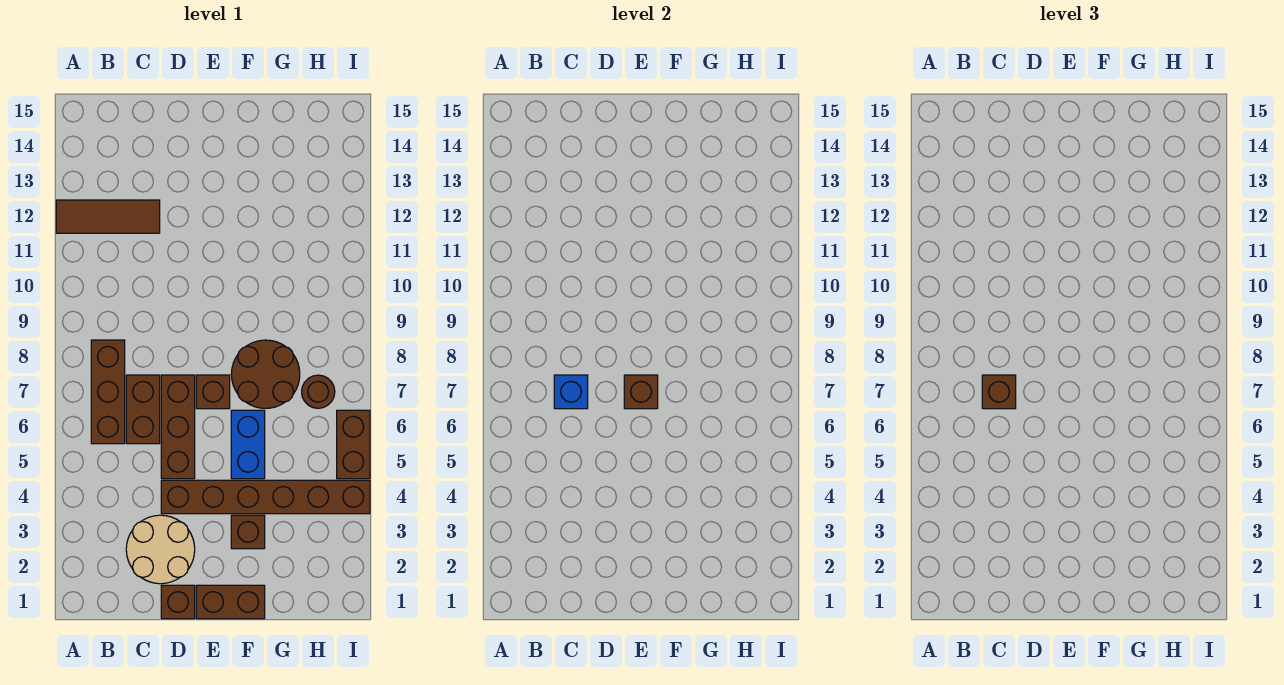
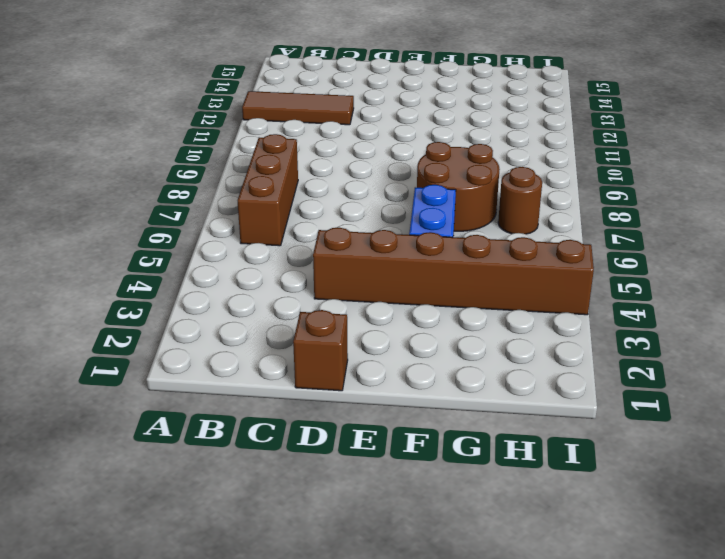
none -> tan 2x2 round brick [126,515,195,584]
none -> brown 1x2 brick [126,375,160,444]
none -> brown 1x3 brick [161,375,195,479]

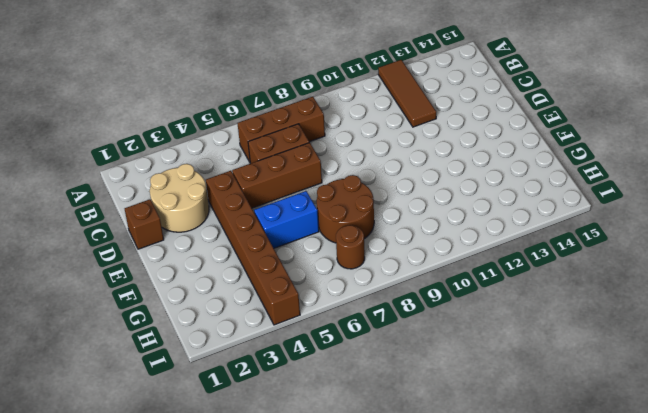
none -> brown 1x2 brick [196,585,265,619]
none -> brown 1x1 brick [196,375,230,409]
none -> brown 1x1 brick [231,515,265,549]

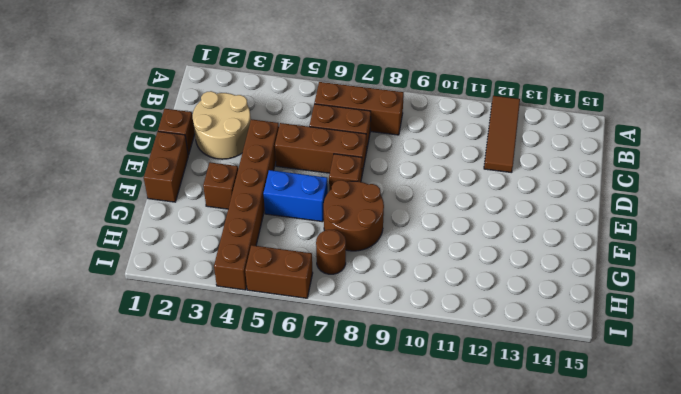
none -> blue 1x1 brick [554,375,588,409]
none -> brown 1x1 brick [624,375,658,409]
none -> brown 1x1 brick [982,375,1016,409]

